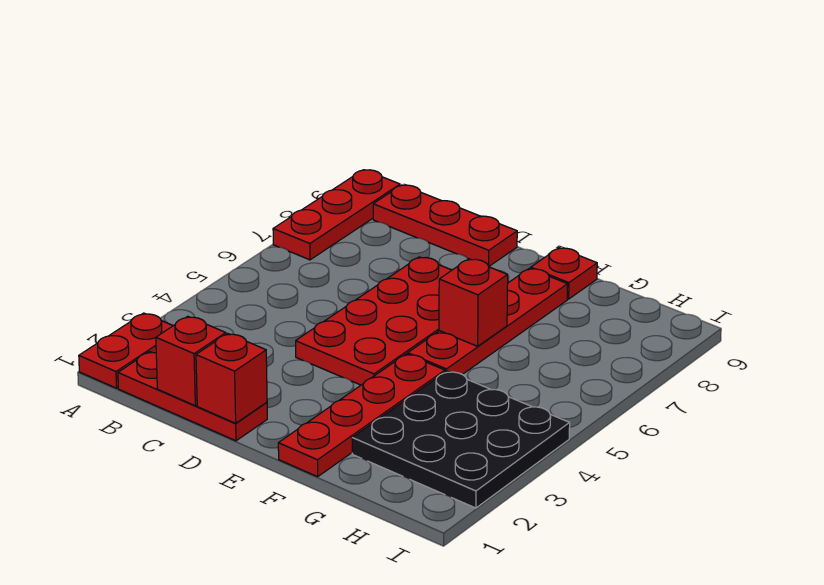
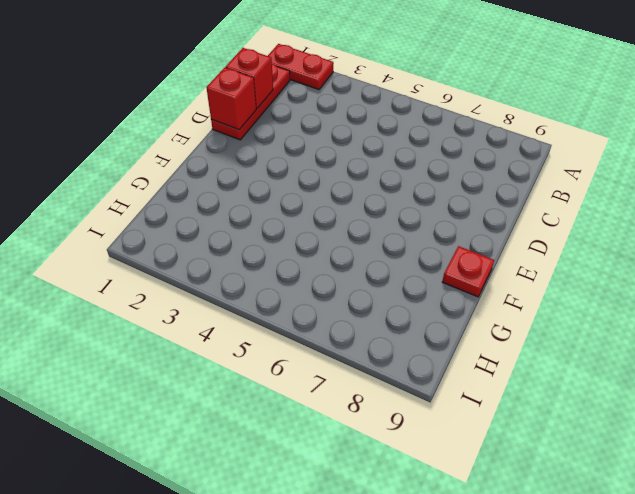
none -> red 1x3 plate [273,170,400,260]
none -> red 1x3 plate [373,185,517,266]
none -> red 2x4 plate [296,257,452,385]

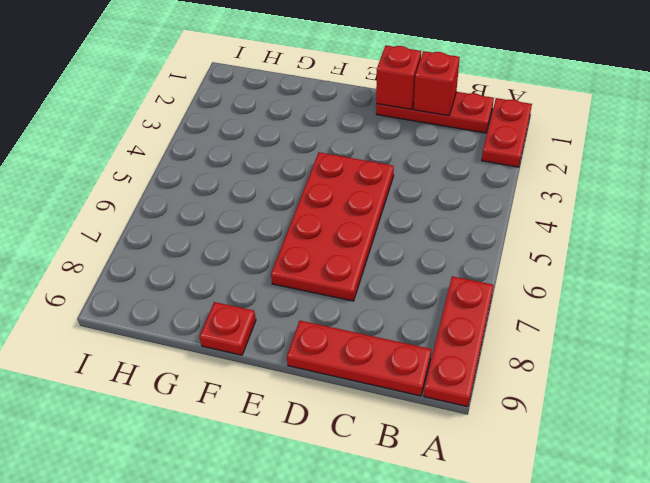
none -> red 1x4 plate [278,354,445,477]
none -> red 1x4 plate [408,268,568,374]
none -> black 3x3 plate [352,371,570,508]

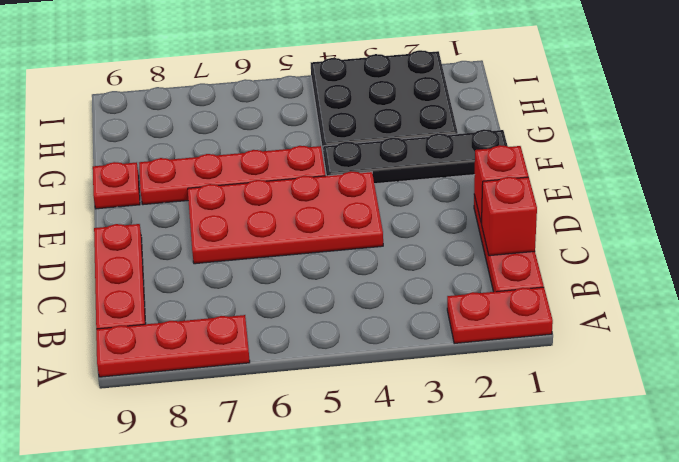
black 1x4 plate [323,129,507,184] -> red 1x4 plate [278,354,445,477]
none -> red 1x1 brick [439,259,508,346]

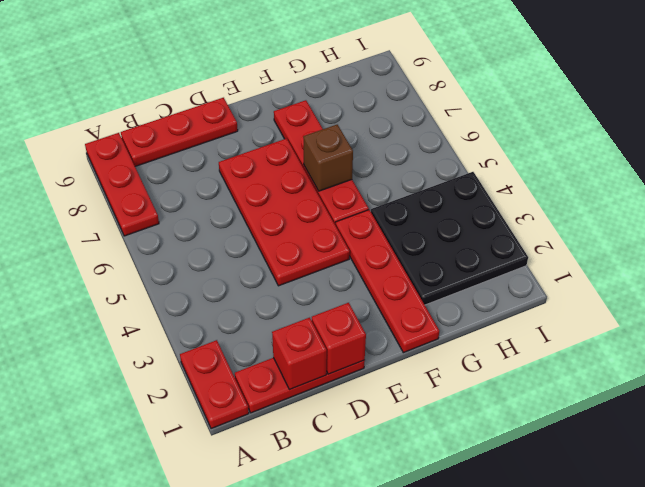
brown 1x1 brick [303,125,353,191] -> red 1x1 brick [439,259,508,346]
none -> red 1x1 plate [531,248,597,299]

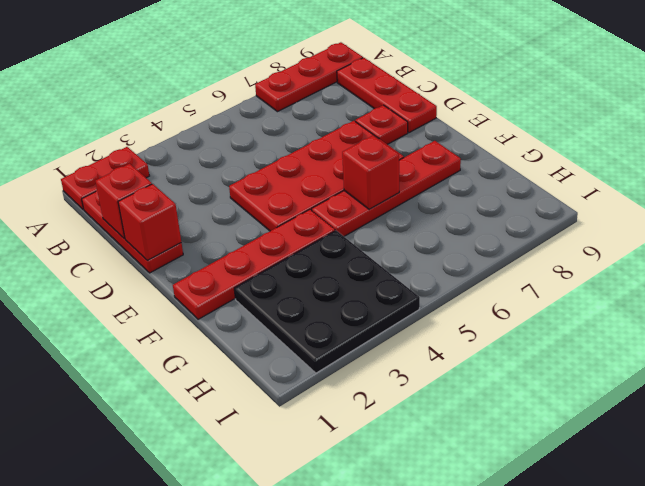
red 1x1 plate [355,105,408,144] -> red 1x1 plate moved to [531,248,597,299]

